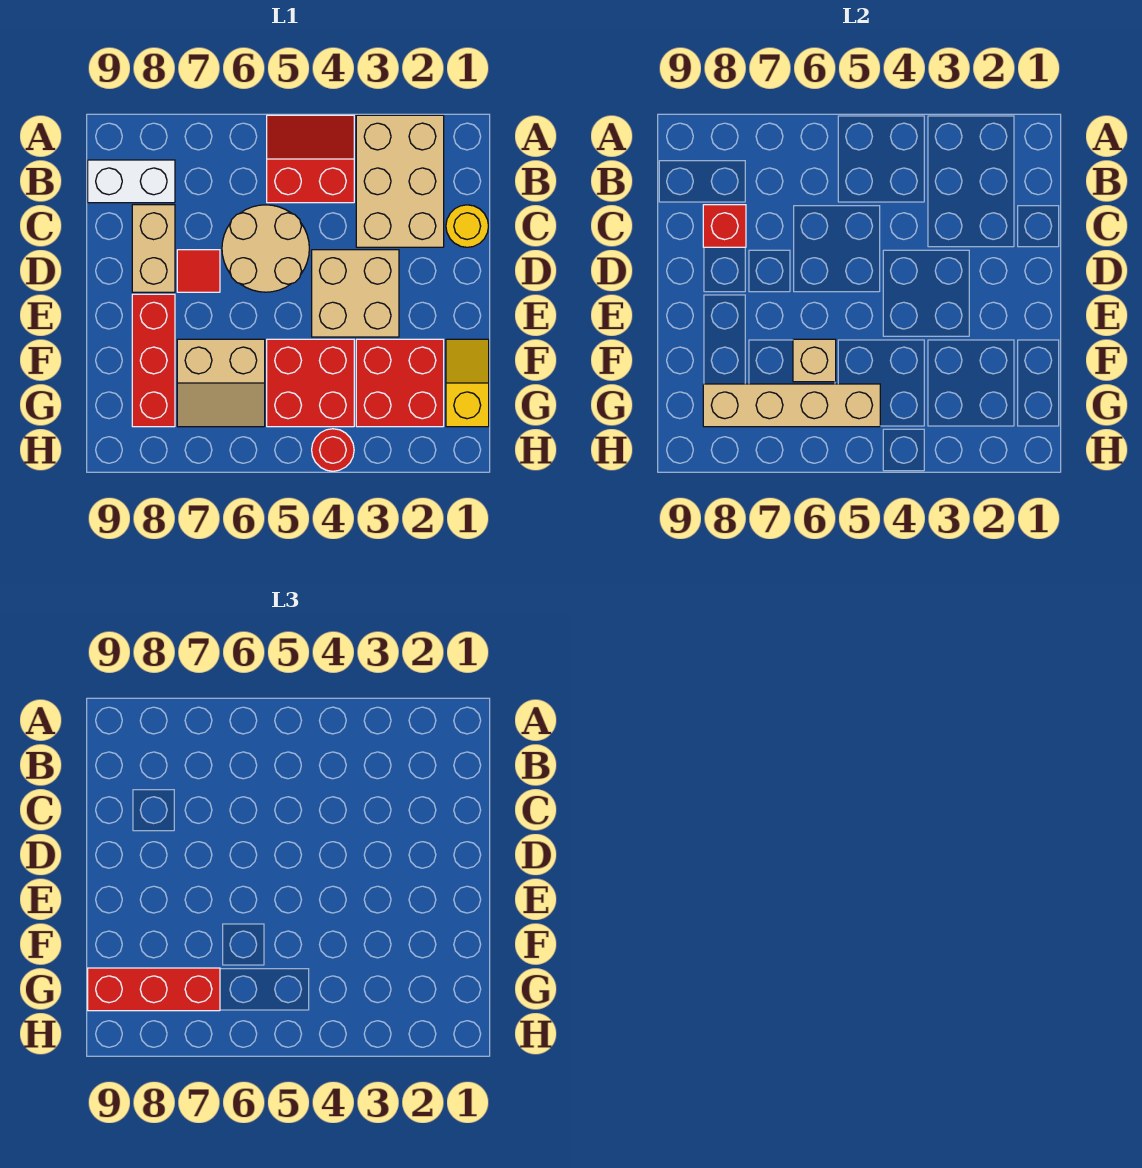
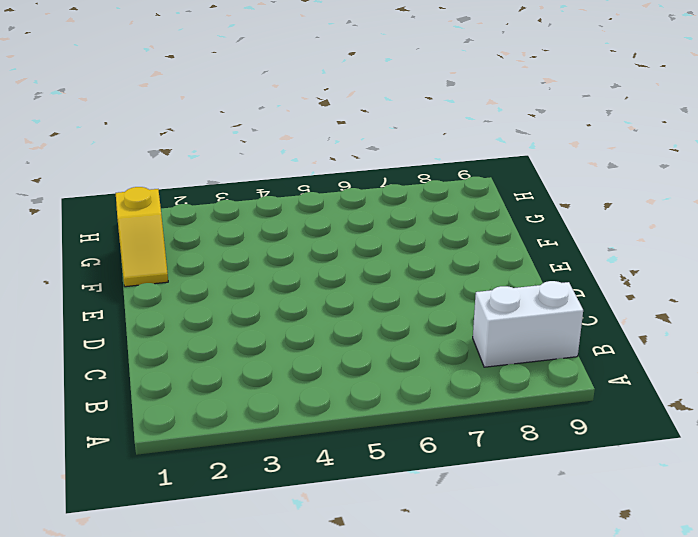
none -> tan 2x3 brick [356,115,444,247]
none -> red 2x2 slope [267,115,354,203]
none -> yellow 1x1 round brick [446,205,488,247]

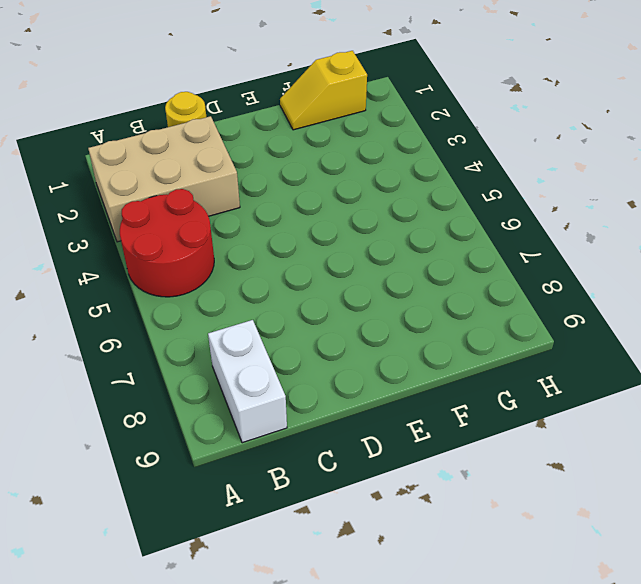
red 2x2 round brick [120,189,214,297] -> red 2x2 slope [267,115,354,203]
none -> tan 2x2 round brick [222,205,309,292]
none -> tan 1x2 brick [132,205,175,292]
none -> tan 2x2 brick [312,250,399,337]

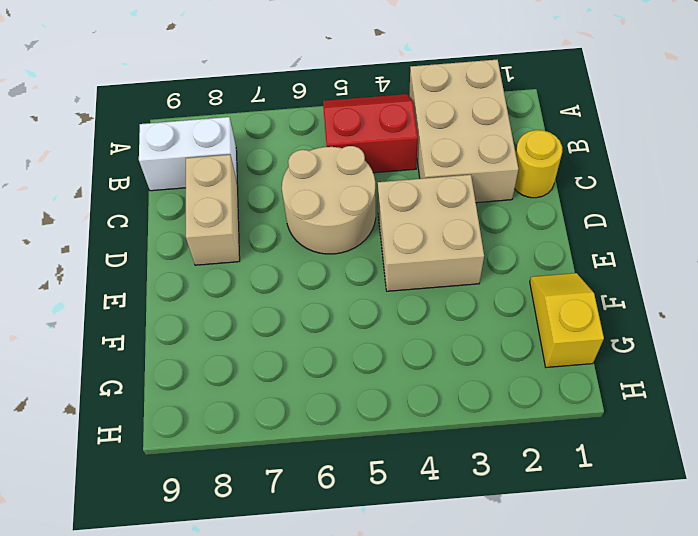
none -> red 1x1 tile [177,250,220,292]
none -> red 1x3 brick [132,294,175,427]
none -> red 2x2 brick [356,339,444,427]

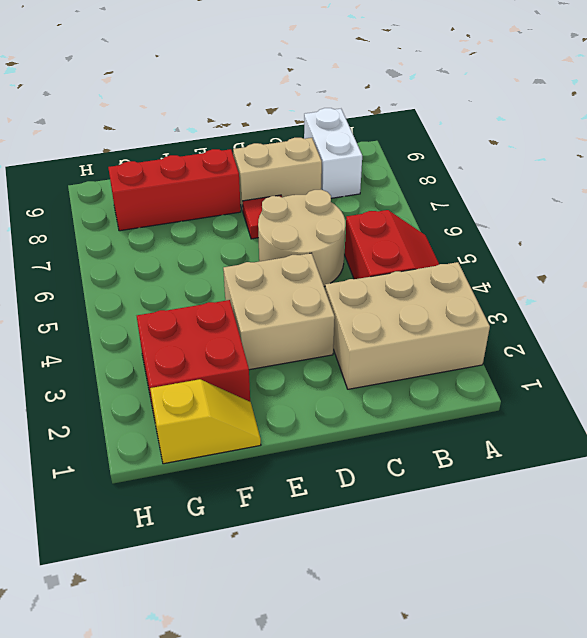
none -> yellow 1x1 round brick [446,205,488,247]
none -> red 2x2 brick [267,339,354,427]
none -> tan 2x2 slope [177,339,265,427]

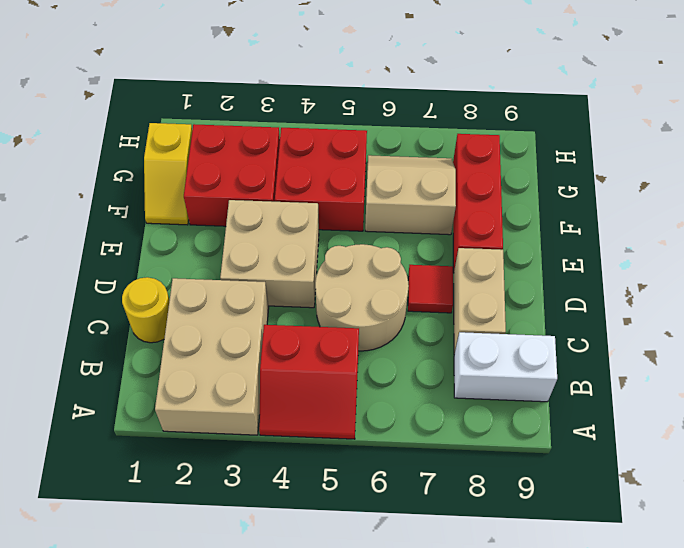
none -> red 1x1 round brick [312,429,354,471]
none -> red 1x1 brick [703,205,746,247]
none -> tan 1x1 brick [793,339,836,382]

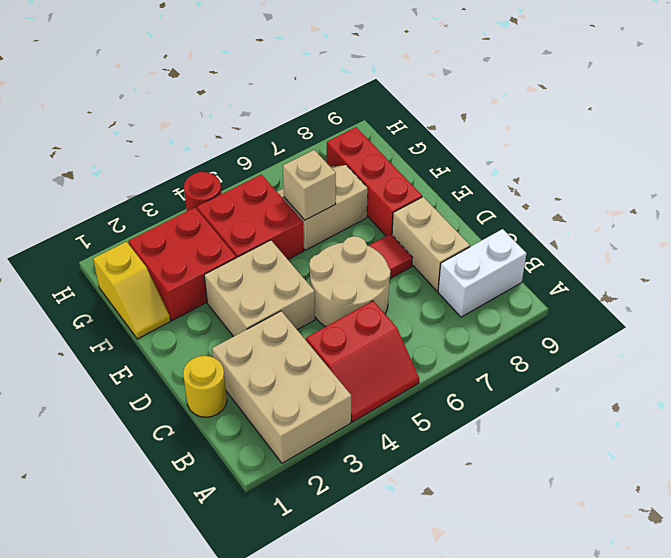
none -> red 1x1 brick [703,205,746,247]
none -> tan 1x4 brick [703,384,880,427]
none -> red 1x3 brick [88,968,220,1011]

